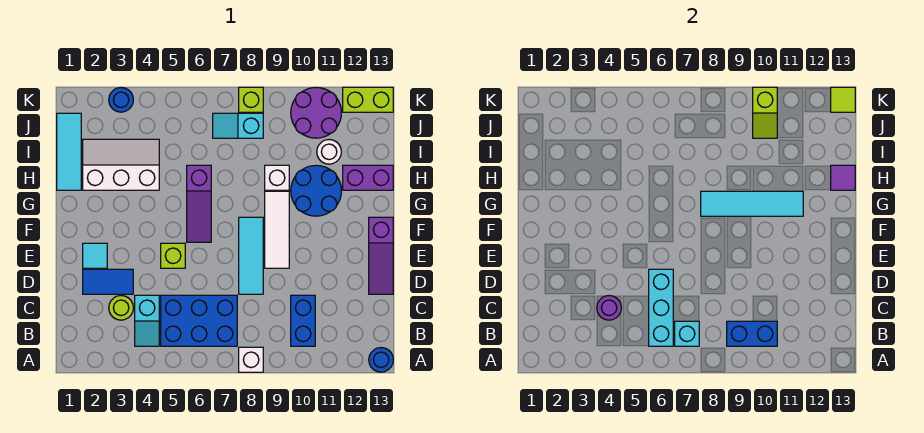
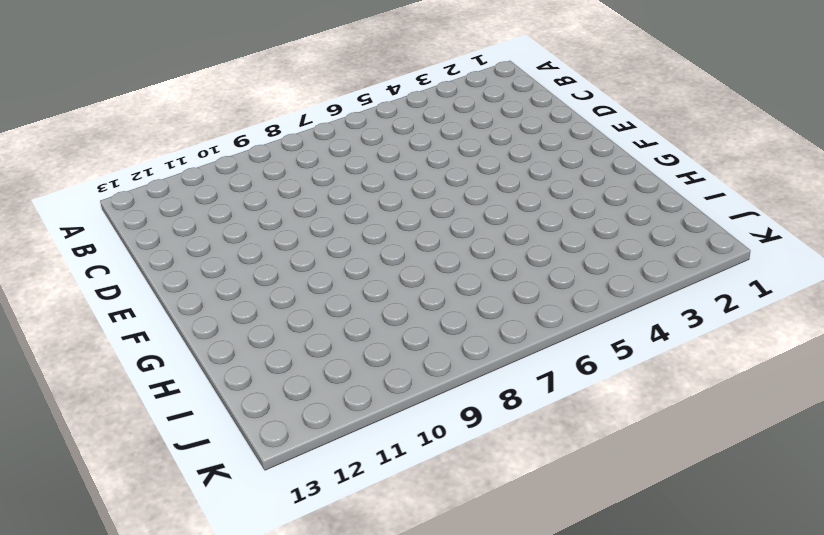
none -> white 1x1 brick [239,347,263,372]
none -> blue 1x1 round brick [369,348,393,372]
none -> cyan 1x2 slope [135,295,159,346]
none -> blue 2x3 brick [161,295,237,346]

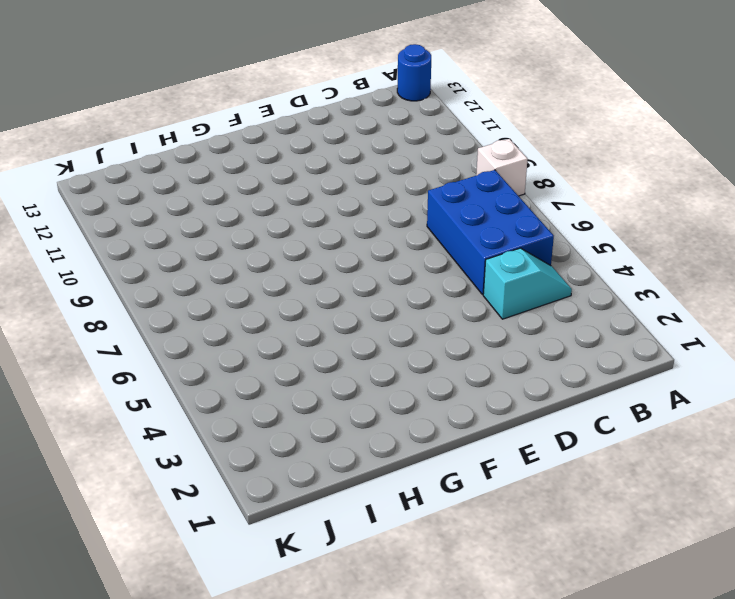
none -> blue 1x2 brick [291,295,315,346]
none -> lime 1x1 round brick [109,296,133,320]
none -> blue 1x2 tile [83,269,133,294]
none -> cyan 1x3 tile [239,217,263,294]

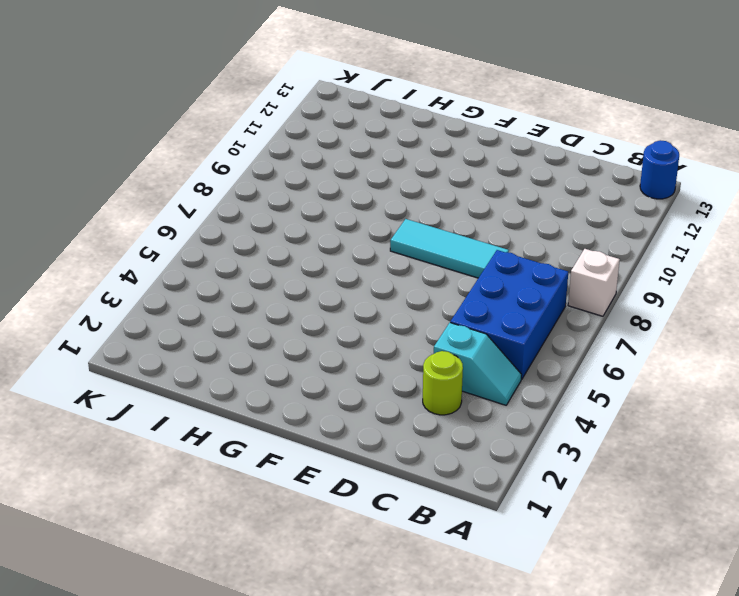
none -> blue 1x2 brick [291,295,315,346]
none -> blue 1x2 tile [83,269,133,294]
none -> purple 1x3 slope [369,217,393,294]
none -> cyan 1x1 tile [83,243,107,268]

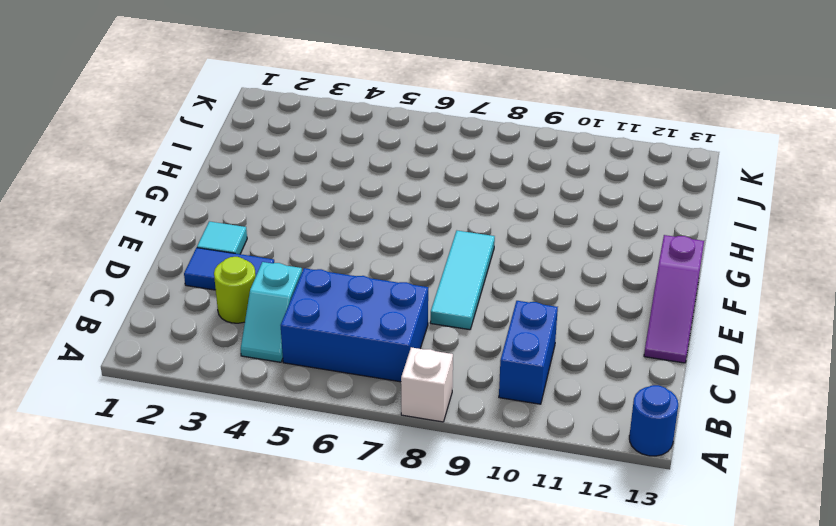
none -> lime 1x1 brick [161,243,185,268]
none -> white 1x3 tile [265,191,289,268]
none -> purple 1x3 slope [187,165,211,242]
none -> blue 2x2 round brick [291,165,341,216]

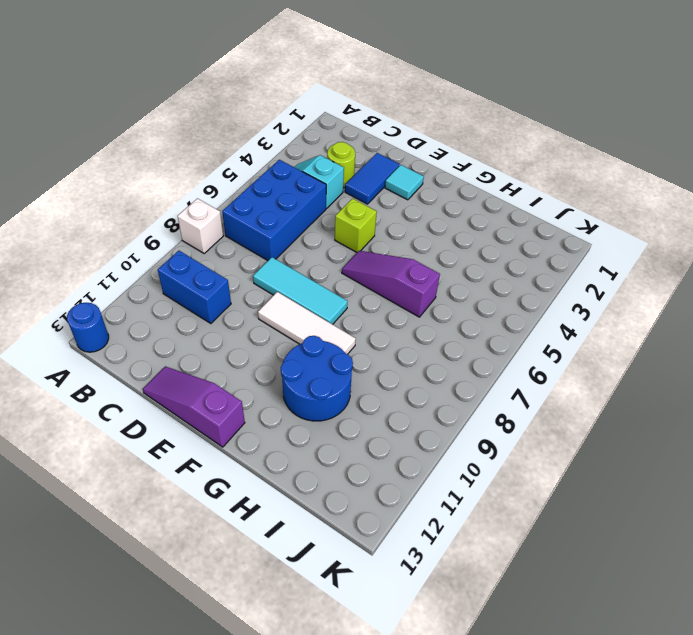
none -> cyan 1x3 tile [57,113,81,190]
none -> white 2x3 slope [83,139,159,190]
none -> white 1x1 brick [265,165,289,190]
none -> purple 1x2 brick [343,165,393,190]

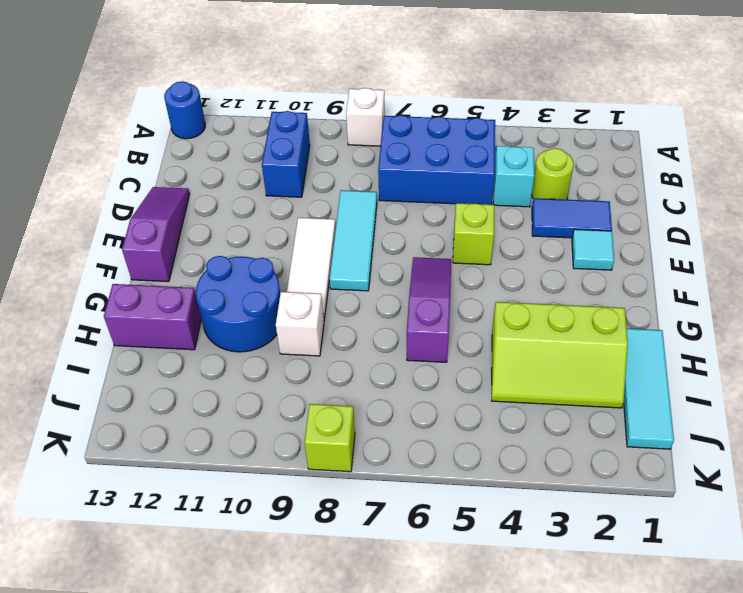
lime 2x3 slope [492,302,628,408] -> white 2x3 slope [83,139,159,190]
none -> white 1x1 round brick [317,140,341,164]
none -> cyan 1x2 slope [213,113,263,138]
none -> purple 2x2 round brick [291,87,341,138]
none -> blue 1x1 round brick [109,88,133,112]

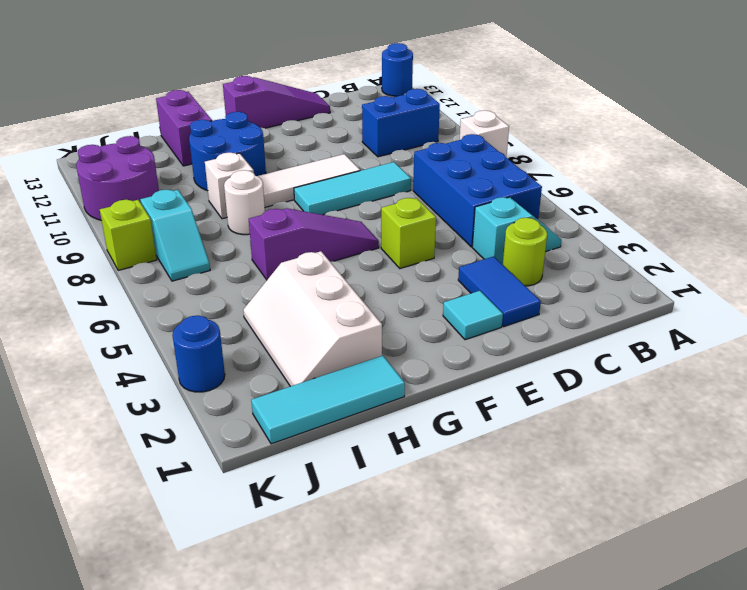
white 1x1 round brick [224,170,265,235] -> white 1x1 round brick moved to [317,140,341,164]
none -> lime 1x2 brick [343,87,393,112]
none -> cyan 1x3 brick [649,269,673,346]
none -> cyan 1x1 brick [675,321,699,346]
none -> blue 1x2 brick [727,321,777,346]

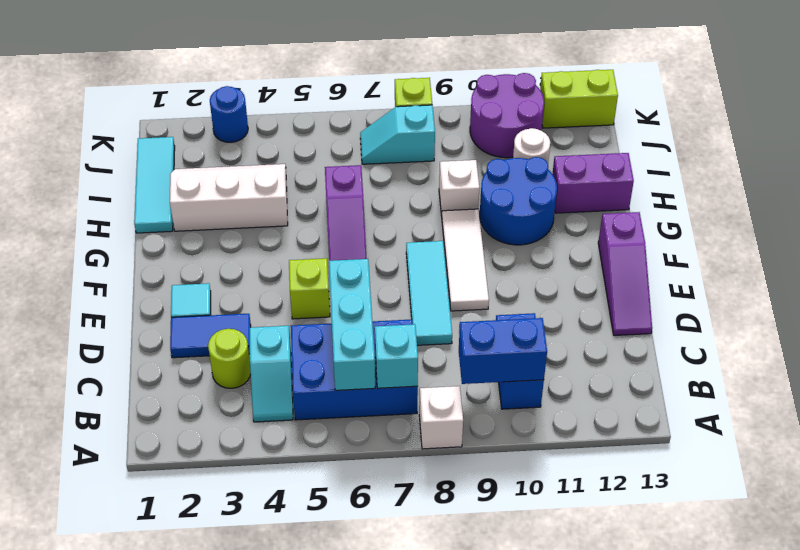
none -> blue 1x1 round brick [369,348,393,372]
none -> purple 1x1 round brick [597,296,621,320]
none -> cyan 1x4 tile [701,191,803,216]
none -> purple 1x1 tile [831,165,855,190]

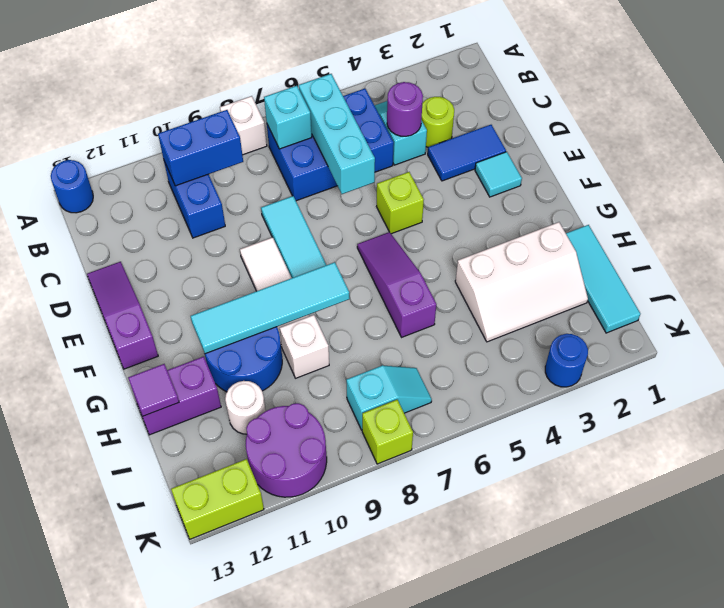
none -> lime 1x2 slope [753,87,777,138]
none -> lime 1x1 tile [831,87,855,112]

